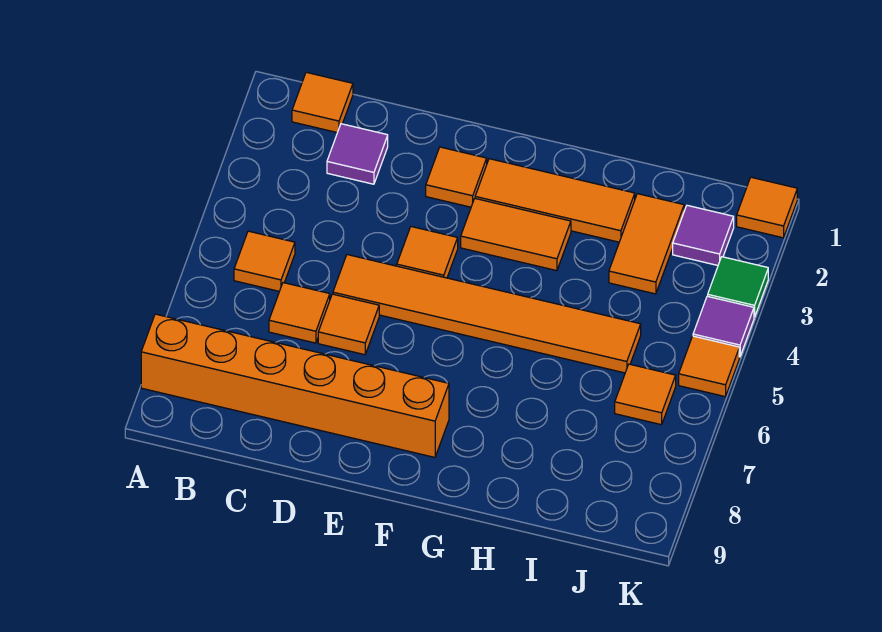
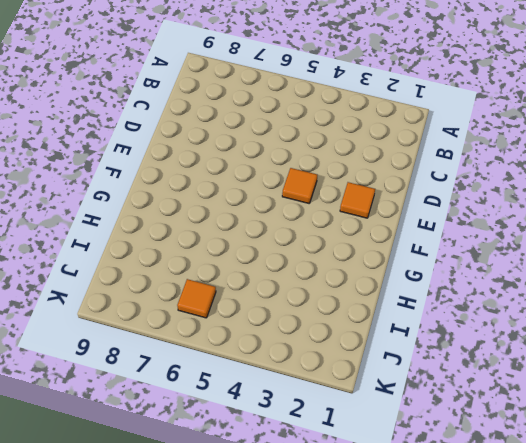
none -> orange 1x6 brick [141,314,449,457]
none -> orange 1x1 tile [292,72,353,133]
none -> orange 1x1 tile [234,231,295,291]

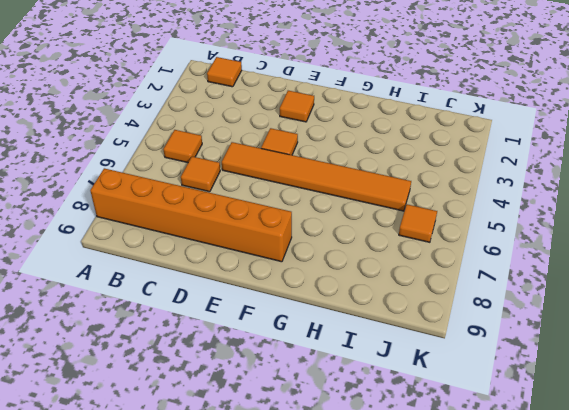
none -> purple 1x1 tile [327,124,388,184]
none -> orange 1x1 tile [318,294,379,355]
none -> orange 1x3 tile [475,159,635,242]

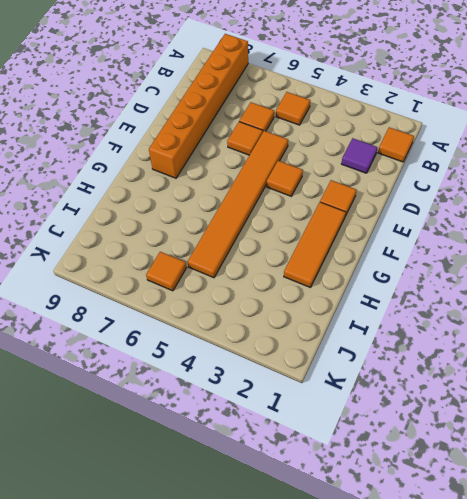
none -> orange 1x2 tile [461,199,571,271]
none -> orange 1x2 tile [609,194,684,294]
none -> purple 1x1 tile [673,205,734,265]

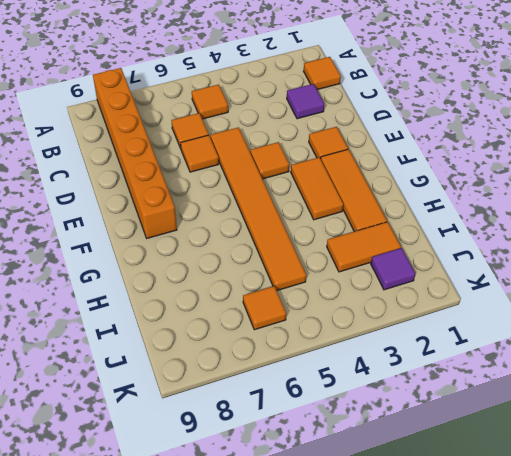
none -> orange 1x1 tile [737,177,797,238]
none -> green 1x1 tile [708,257,768,317]
none -> purple 1x1 tile [693,296,754,357]

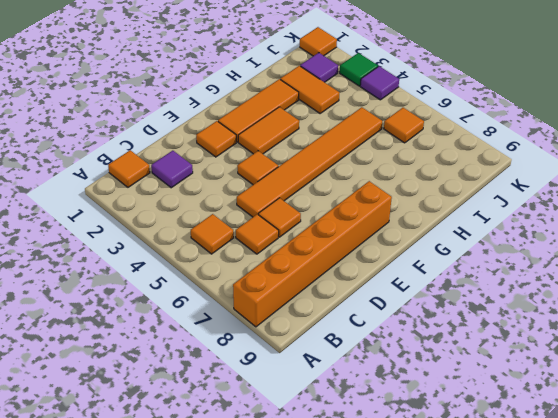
none -> orange 1x1 tile [679,336,739,397]

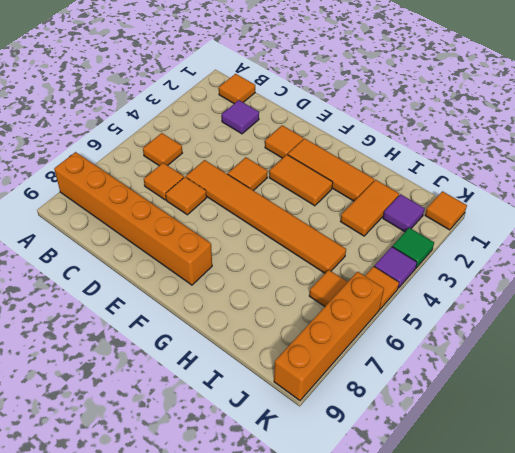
orange 1x4 brick [274,272,384,400] -> none

